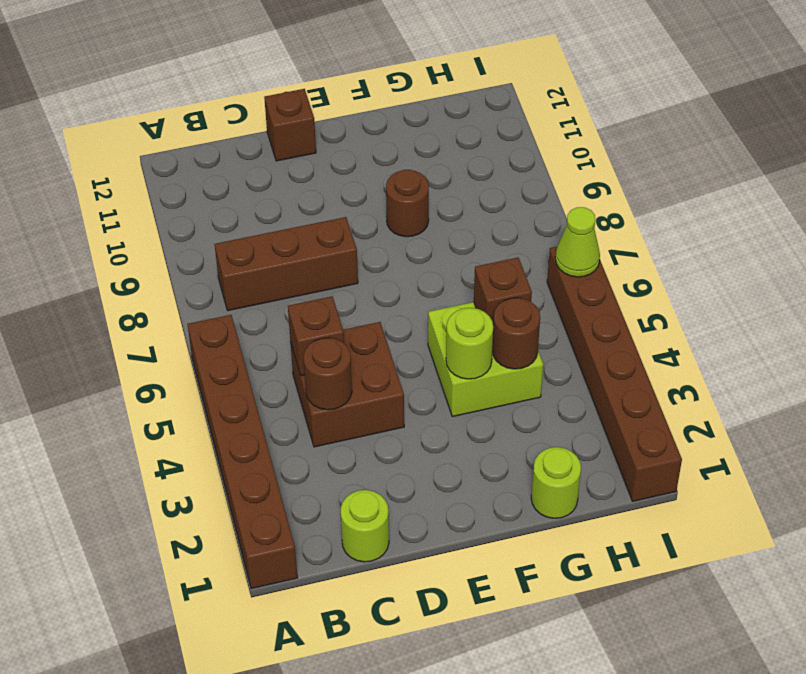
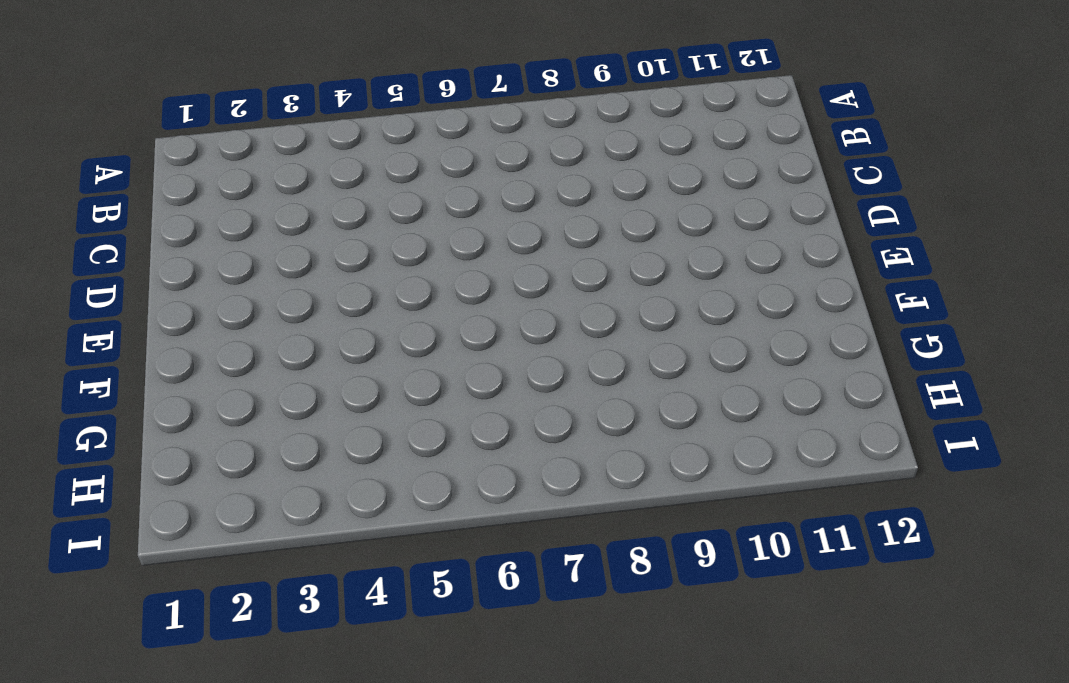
none -> brown 1x6 brick [187,315,298,589]
none -> brown 1x3 brick [215,217,358,311]
none -> lime 1x1 round brick [341,490,389,562]

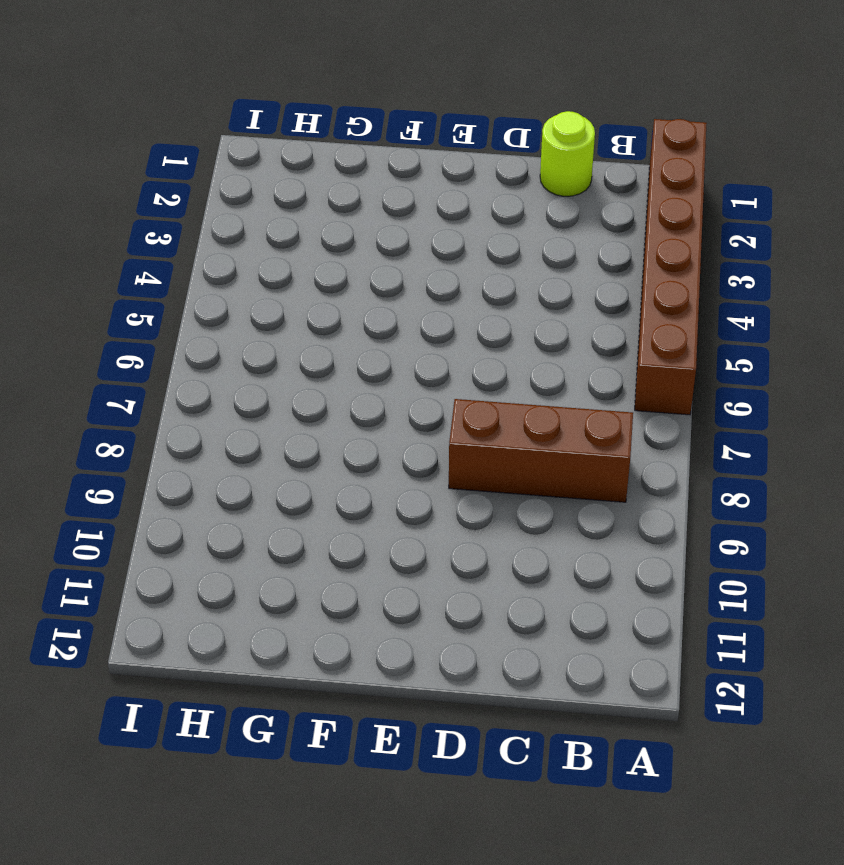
none -> brown 2x2 brick [290,322,404,447]
none -> brown 1x1 brick [264,89,316,161]
none -> lime 2x2 brick [428,302,543,417]

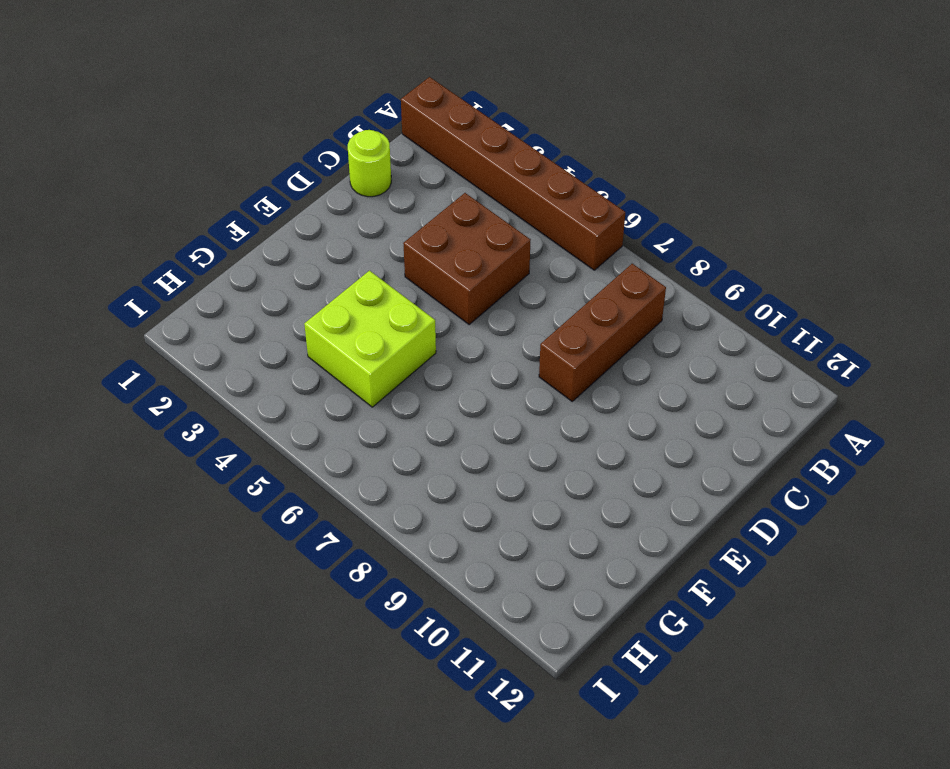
none -> brown 1x1 brick [264,89,316,161]
none -> brown 1x1 round brick [386,170,429,237]
none -> lime 1x1 round brick [531,447,581,518]

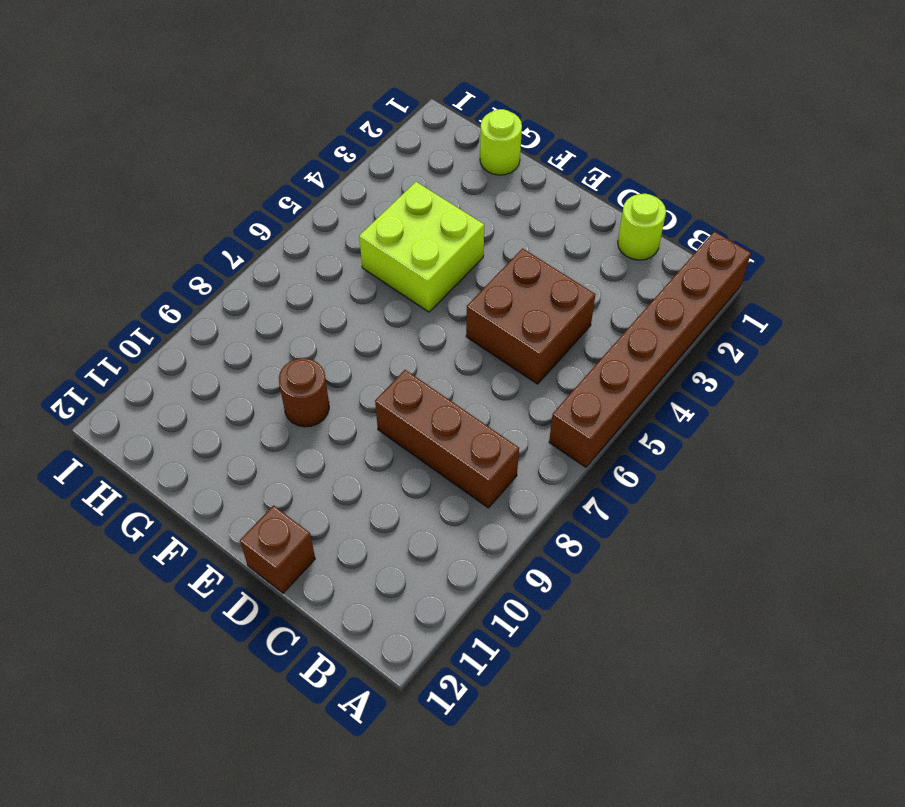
none -> brown 1x6 brick [547,247,682,501]
none -> brown 1x1 round brick [304,338,352,410]
none -> brown 1x1 brick [288,296,344,376]

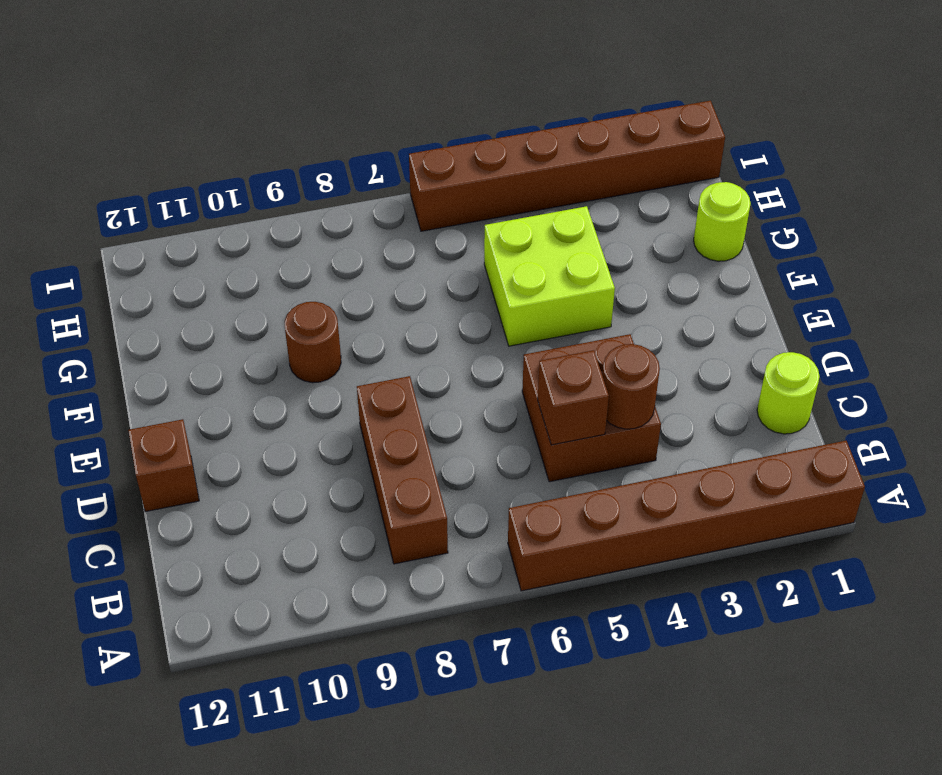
none -> lime 1x1 round brick [446,308,493,379]
none -> brown 1x1 round brick [492,298,540,369]
none -> brown 1x1 brick [474,257,532,322]

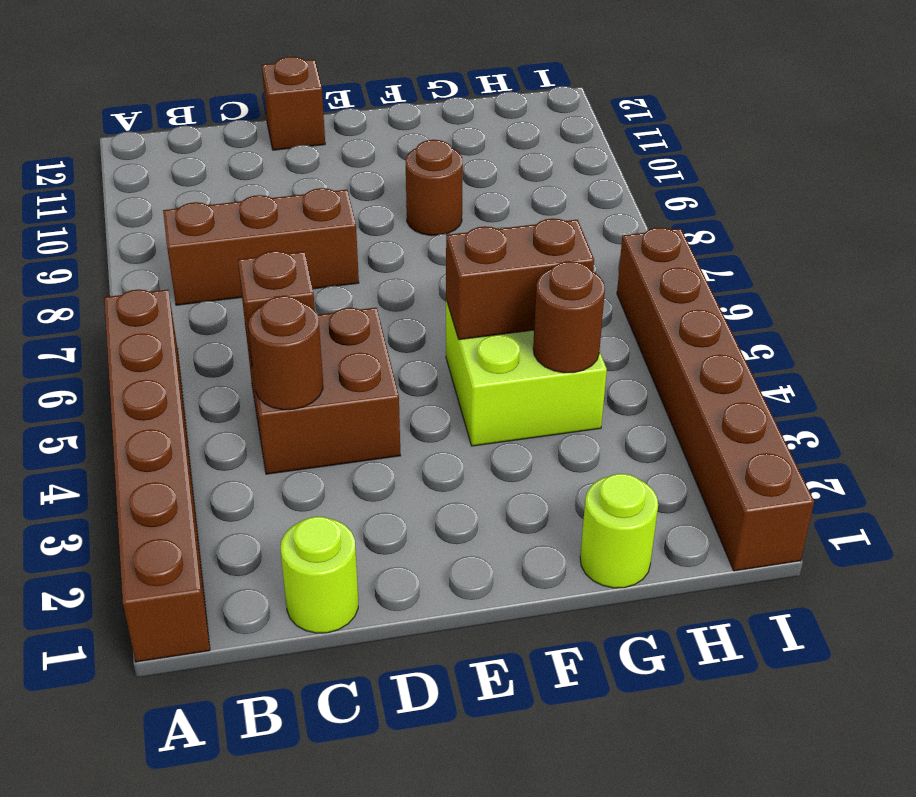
brown 1x2 brick [446,219,594,340] -> brown 1x1 brick [474,257,532,322]
none -> lime 1x1 round brick [446,308,493,379]
none -> lime 1x1 cone [555,207,600,277]

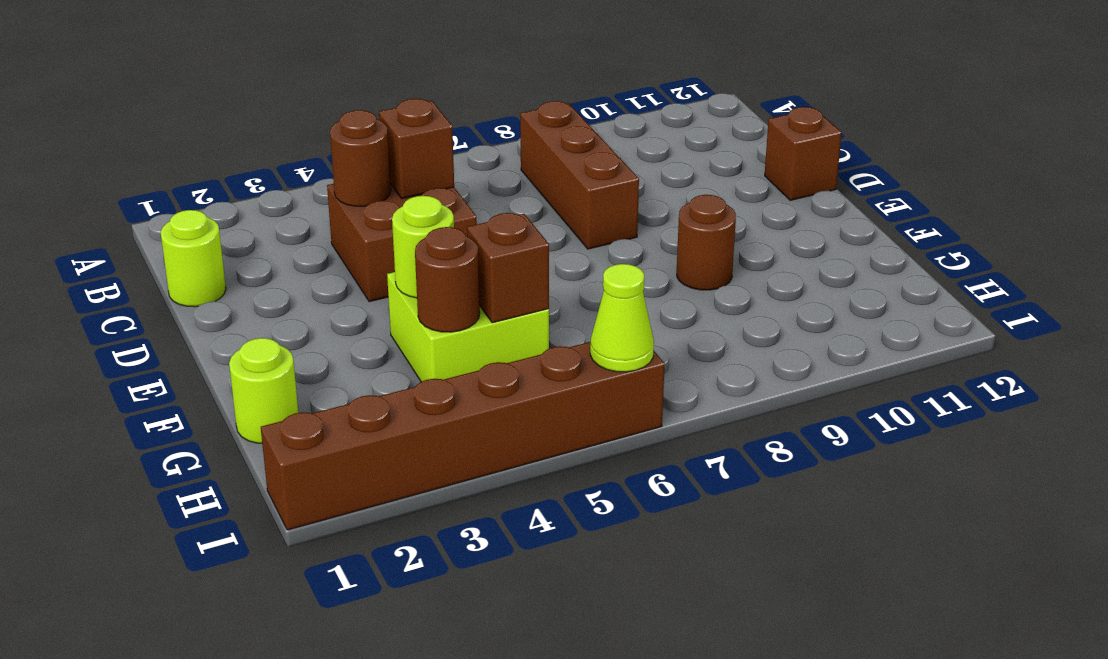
none -> brown 1x6 brick [187,315,298,589]

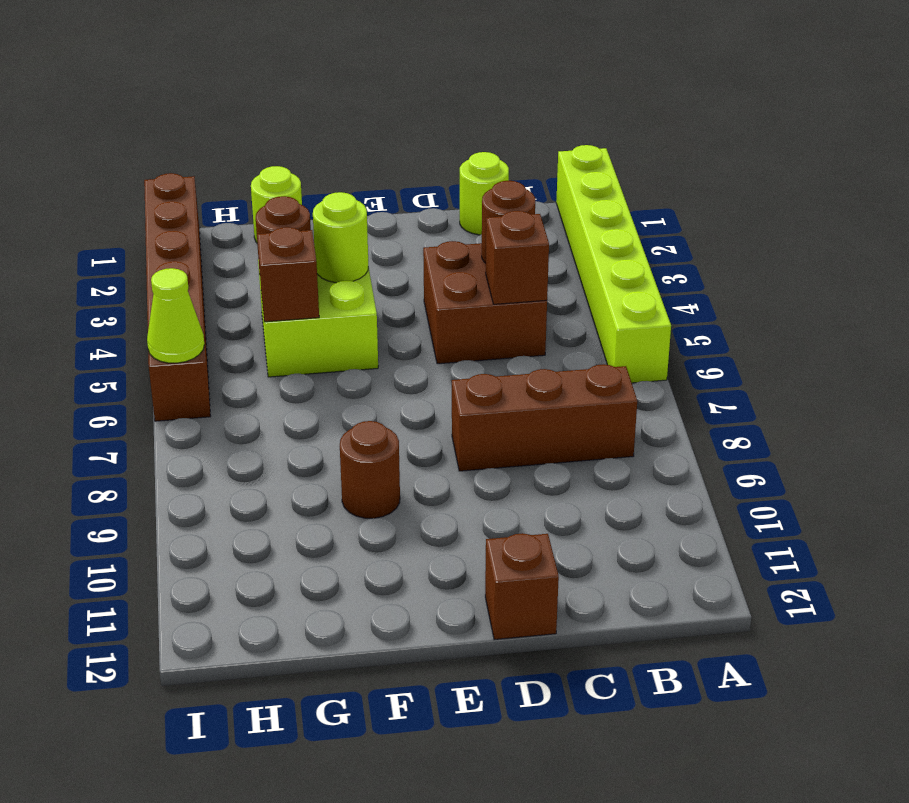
lime 1x6 brick [556,145,671,383] -> brown 1x6 brick [187,315,298,589]

